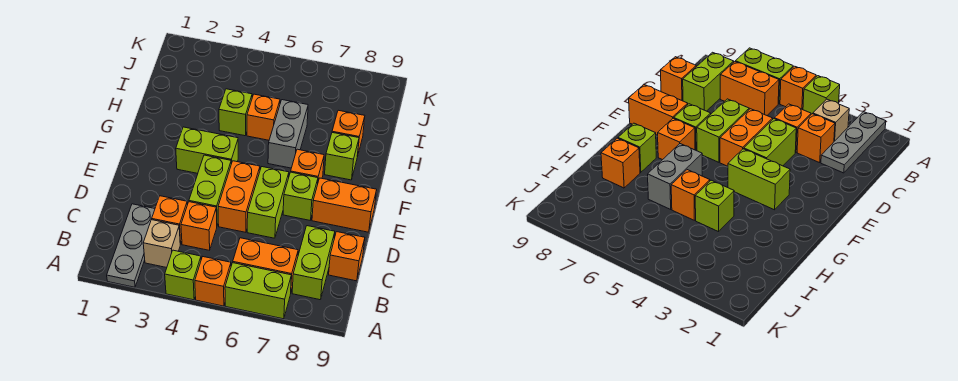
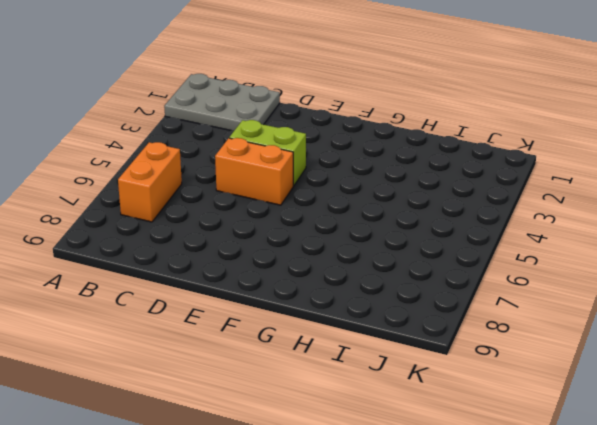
grey 2x3 plate [164,74,280,131] -> grey 1x3 plate [107,204,155,287]
none -> lime 1x1 brick [165,250,201,300]
none -> orange 1x1 brick [195,257,231,306]
none -> lime 1x2 brick [225,263,291,319]

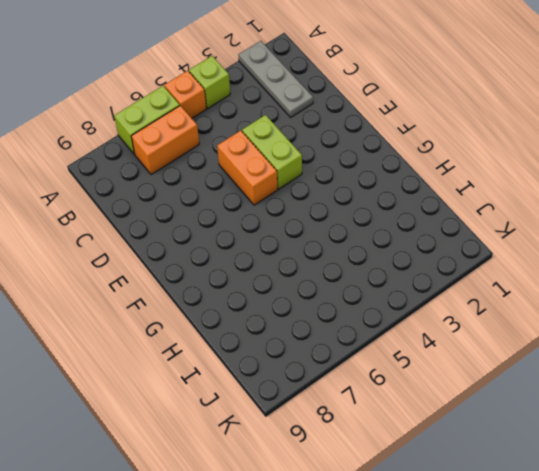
none -> tan 1x1 brick [143,220,180,268]
none -> lime 1x2 brick [292,226,335,300]
none -> orange 1x1 brick [152,196,187,244]

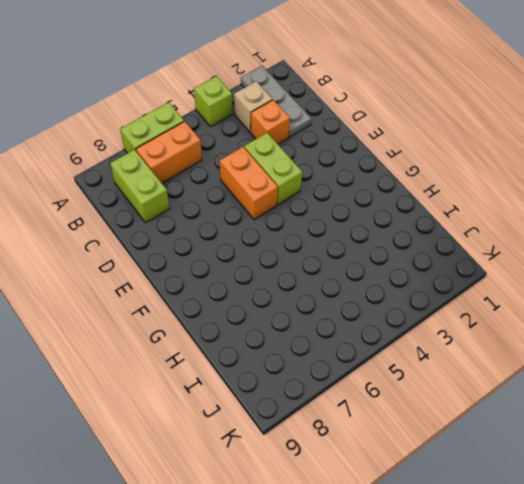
none -> orange 1x1 brick [195,257,231,306]
none -> orange 1x1 brick [181,202,217,250]
none -> orange 1x1 brick [329,232,365,281]

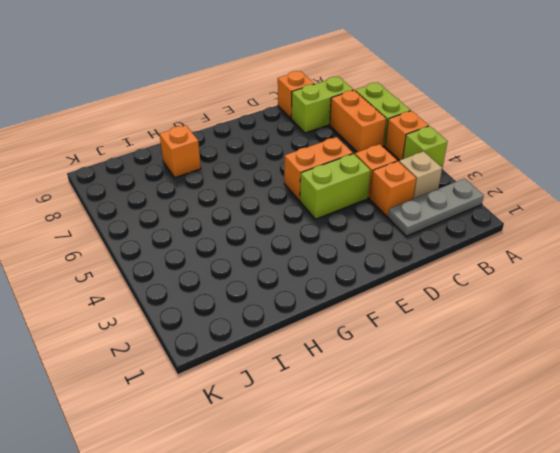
none -> lime 1x2 brick [247,167,289,238]
none -> lime 1x1 brick [283,172,318,220]
none -> orange 1x2 brick [312,178,377,232]

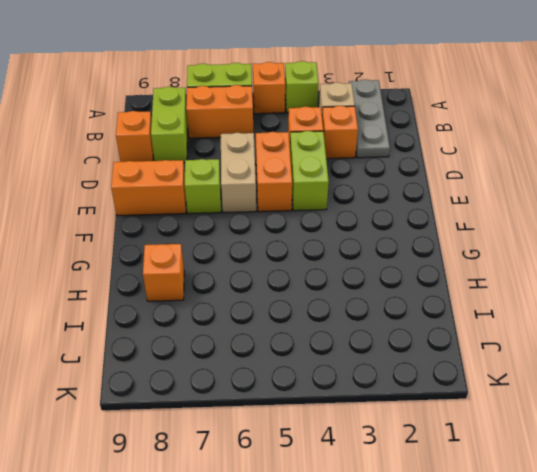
tan 1x2 brick [221,133,256,213] -> lime 1x2 brick [247,167,289,238]
none -> lime 1x2 brick [176,127,238,173]
none -> orange 1x1 brick [291,149,324,181]
none -> grey 1x2 brick [268,100,308,168]

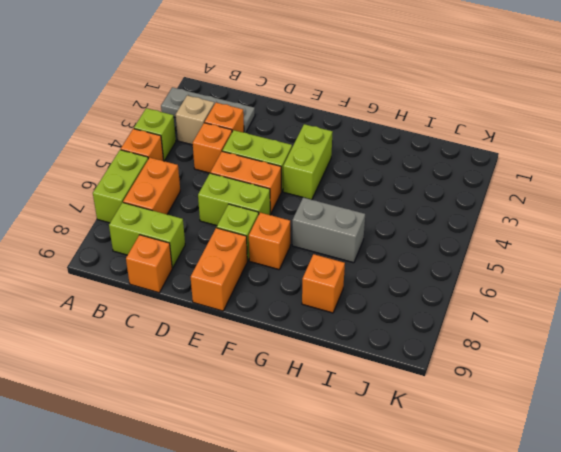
none -> lime 1x1 brick [325,133,359,180]
none -> lime 1x1 brick [219,89,252,136]
none -> orange 1x1 brick [247,94,280,140]

